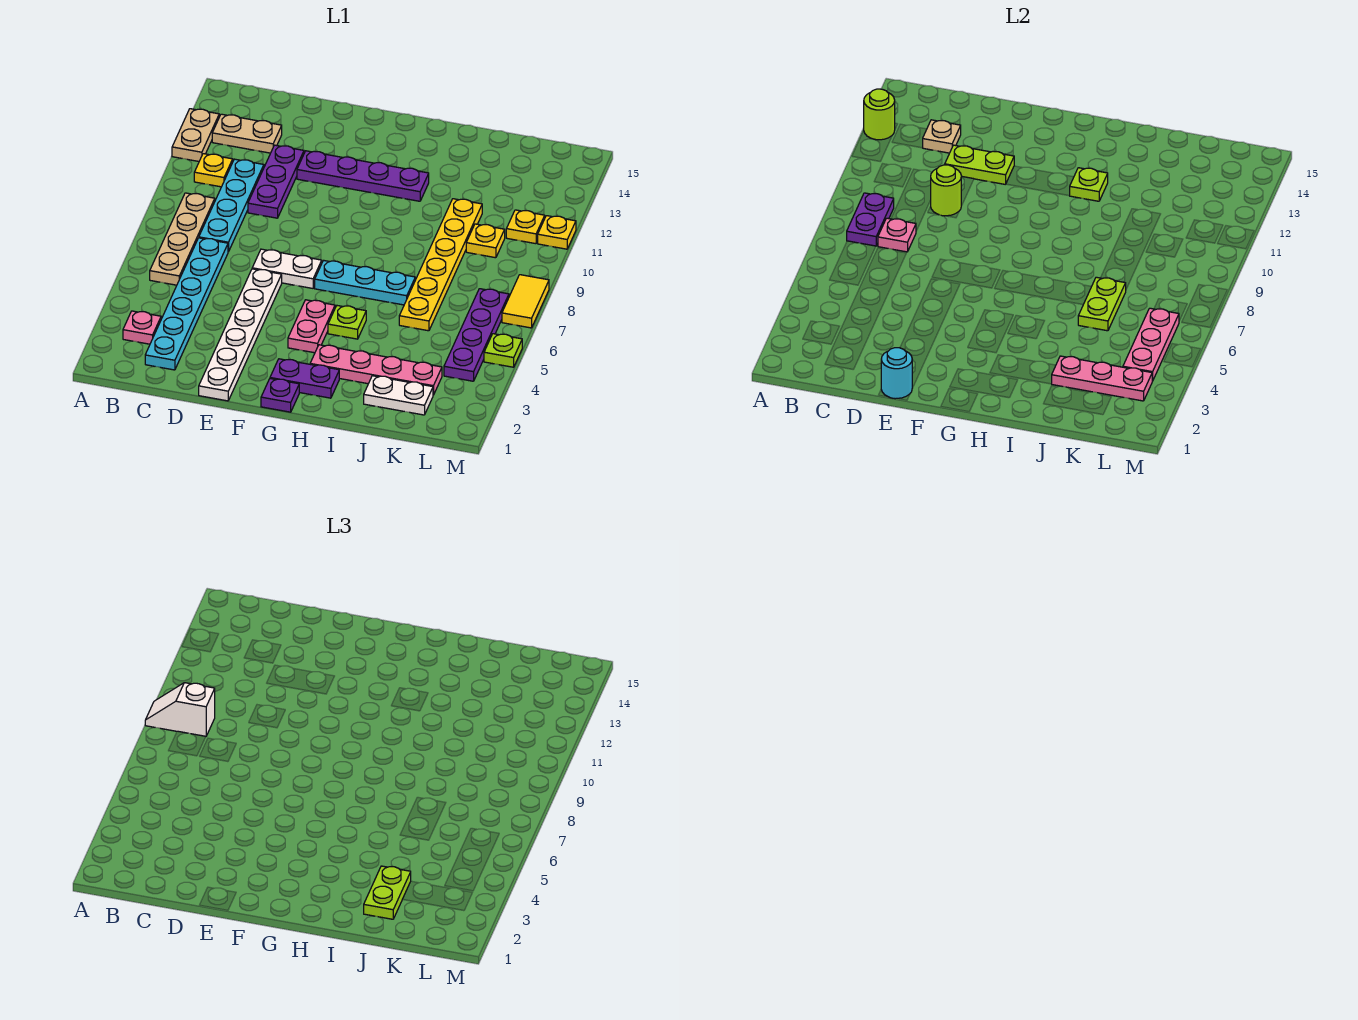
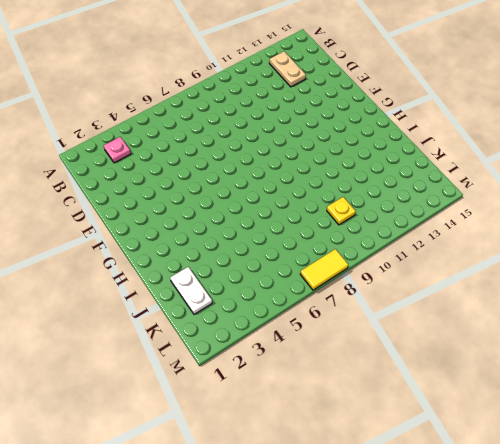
none -> tan 1x2 plate [172,109,219,161]
none -> tan 1x4 plate [150,193,215,285]
none -> yellow 1x1 plate [194,154,233,187]
none -> cyan 1x6 plate [145,238,228,370]

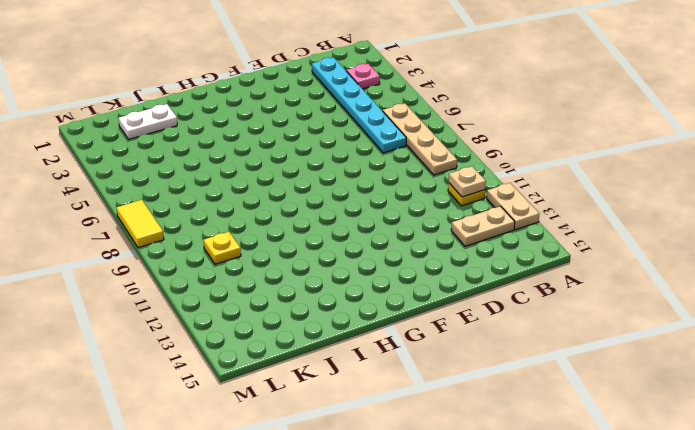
tan 1x1 plate [449,166,486,197] -> tan 1x1 plate moved to [923,120,961,153]
none -> cyan 1x4 plate [199,159,264,252]
none -> purple 1x3 plate [248,145,304,218]
none -> white 1x6 plate [199,269,282,401]
none -> white 1x2 plate [252,249,322,288]

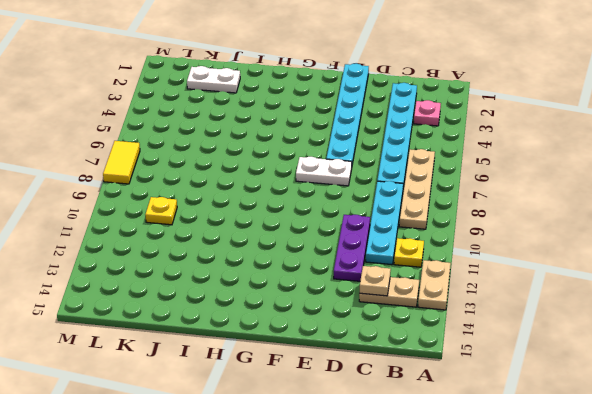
cyan 1x6 plate [326,63,369,164] -> white 1x6 plate [199,269,282,401]
none -> purple 1x4 plate [297,151,429,201]
none -> purple 1x1 plate [261,379,299,412]
none -> purple 1x2 plate [270,359,339,398]
none -> pink 1x2 plate [288,300,335,353]

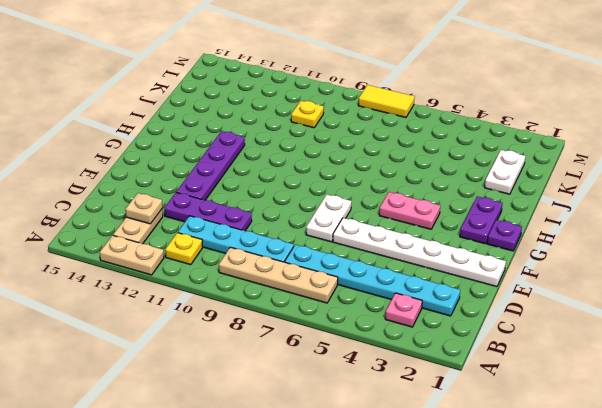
none -> cyan 1x3 plate [315,260,415,305]
none -> pink 1x4 plate [310,345,442,395]
none -> lime 1x1 plate [328,306,366,339]
none -> yellow 1x6 plate [399,199,482,331]

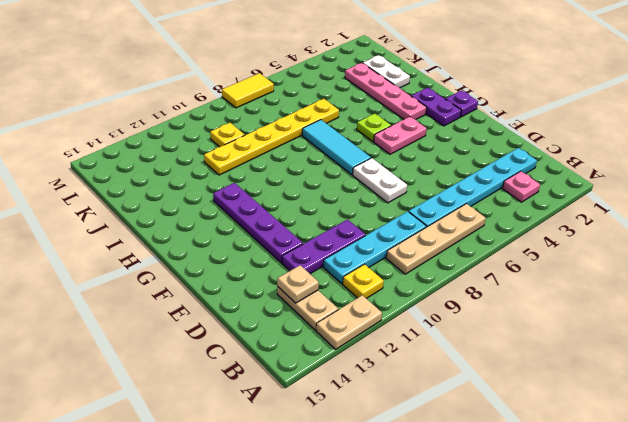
cyan 1x3 tile [302,120,371,174] -> cyan 1x3 plate [315,260,415,305]
none -> white 1x6 plate [199,269,282,401]
none -> purple 1x4 plate [444,289,509,381]
none -> yellow 1x1 plate [506,210,545,244]
none -> lime 1x1 plate [484,334,522,367]

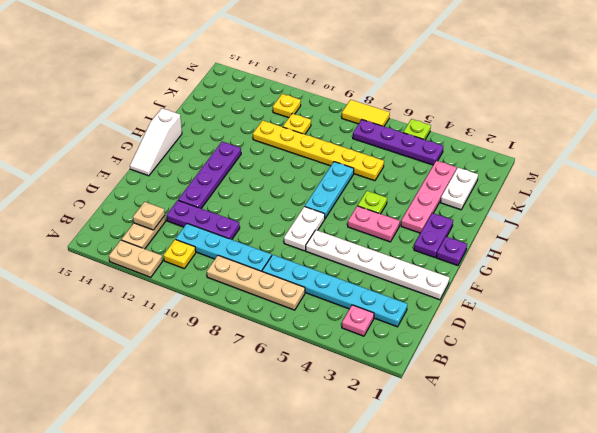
white 1x3 slope [130,108,182,176] -> none
none -> yellow 1x1 plate [538,216,576,249]
none -> lime 1x1 round brick [864,89,895,140]
none -> purple 1x2 plate [847,193,894,246]
none -> pink 1x1 plate [878,218,916,252]

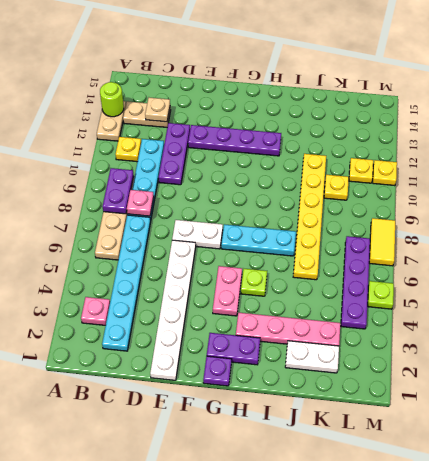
none -> lime 1x1 round brick [930,165,961,216]
none -> lime 1x2 plate [945,145,1014,185]
none -> cyan 1x1 round brick [881,348,912,399]
none -> lime 1x1 plate [1070,168,1108,201]

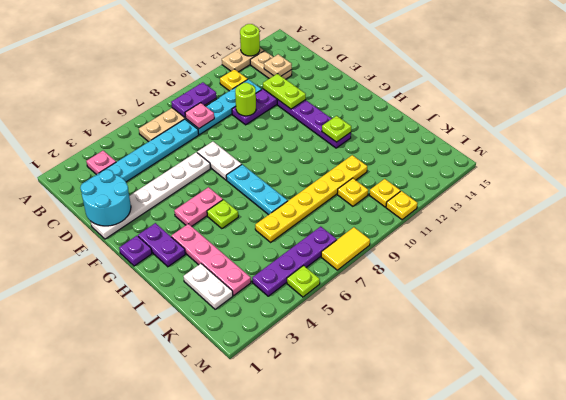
cyan 2x2 round brick [80,170,131,226] -> cyan 1x1 round brick [881,348,912,399]
none -> pink 1x3 plate [1052,356,1152,401]
none -> lime 1x2 plate [1078,277,1126,331]
none -> pink 1x3 plate [1123,308,1179,381]
none -> white 1x2 slope [145,683,215,736]

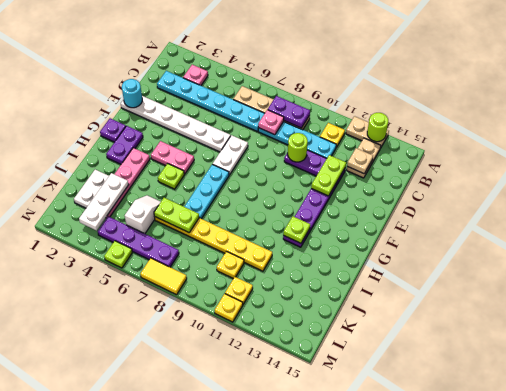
white 1x3 plate [79,173,129,230] -> pink 1x3 plate [1052,356,1152,401]
white 1x2 slope [125,195,161,234] -> white 1x2 slope moved to [145,683,215,736]
none -> pink 1x3 plate [1123,308,1179,381]
none -> lime 1x2 plate [364,866,411,919]

